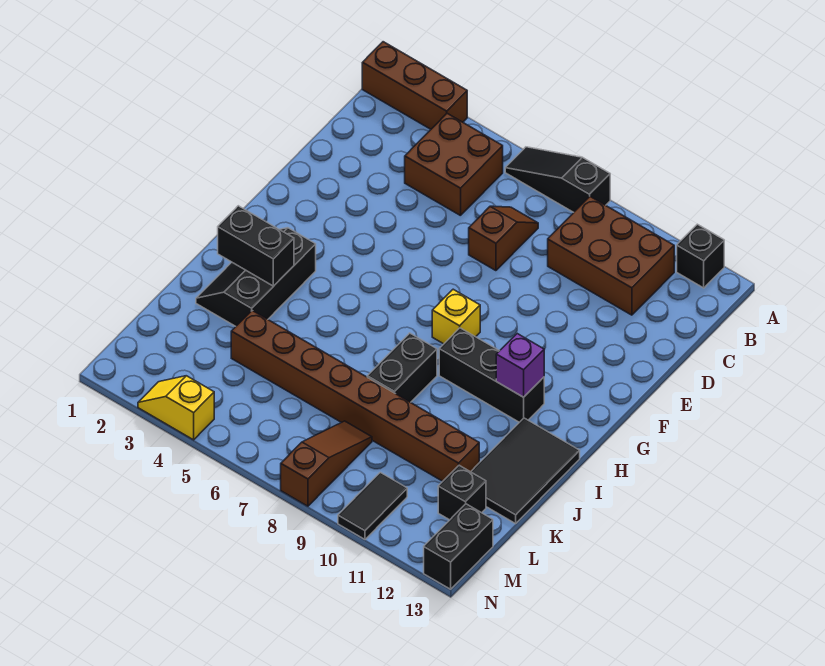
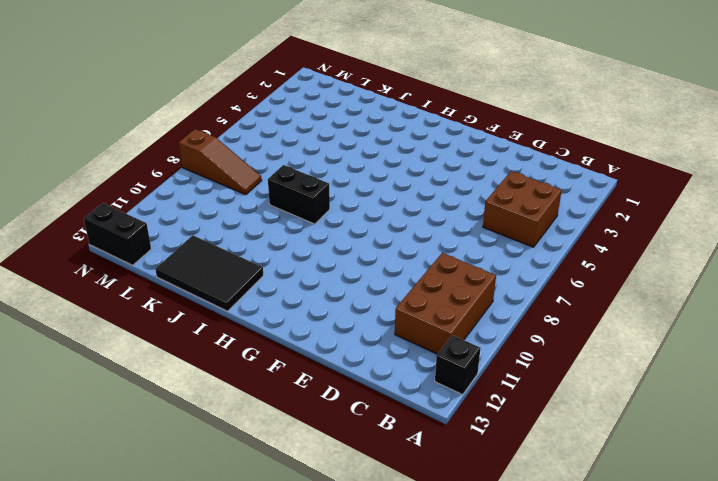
none -> brown 1x3 brick [362,42,467,129]
none -> black 1x3 slope [505,147,610,212]
none -> brown 1x2 slope [469,206,538,271]

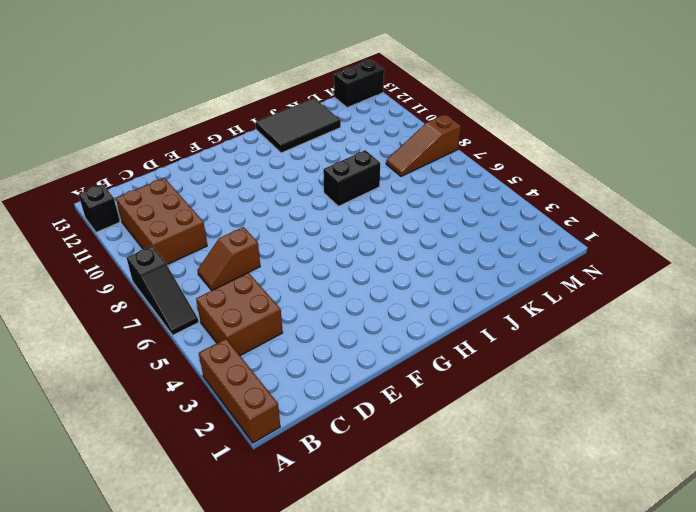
none -> yellow 1x1 brick [432,289,480,344]
none -> black 2x3 slope [196,228,316,326]
none -> black 1x3 brick [439,328,544,422]

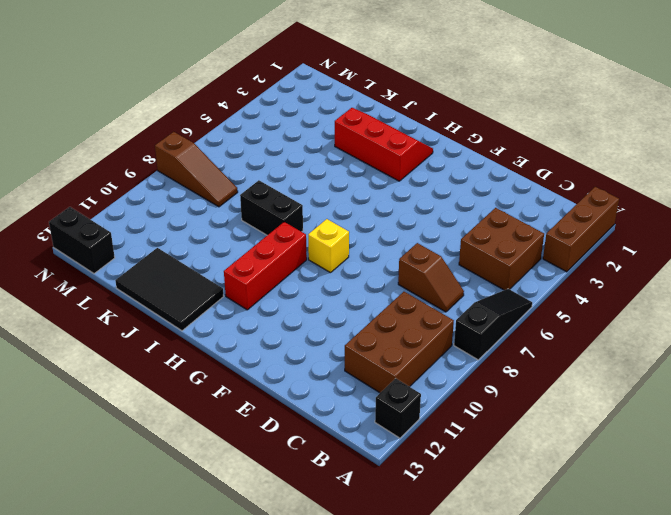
red 2x3 slope [335,108,433,181] -> black 2x3 slope [196,228,316,326]
red 1x3 brick [224,222,307,310] -> black 1x3 brick [439,328,544,422]
none -> brown 1x8 brick [231,311,479,481]
none -> black 1x1 brick [438,465,486,520]
none -> black 1x2 tile [338,472,407,539]

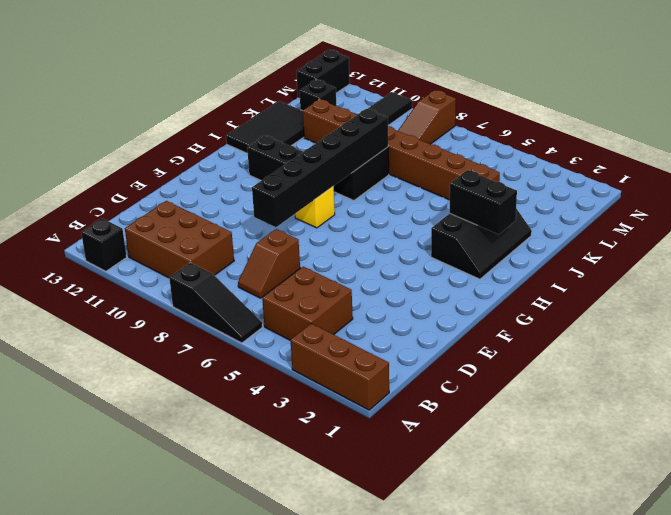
black 1x6 brick [252,109,388,227] -> none
none -> yellow 1x2 slope [138,376,214,440]
none -> purple 1x1 brick [496,334,544,397]

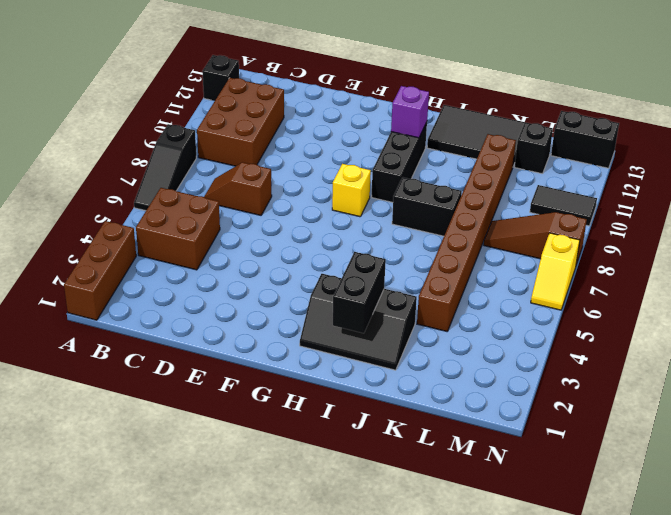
yellow 1x2 slope [531,233,580,310] -> yellow 1x2 slope moved to [138,376,214,440]

